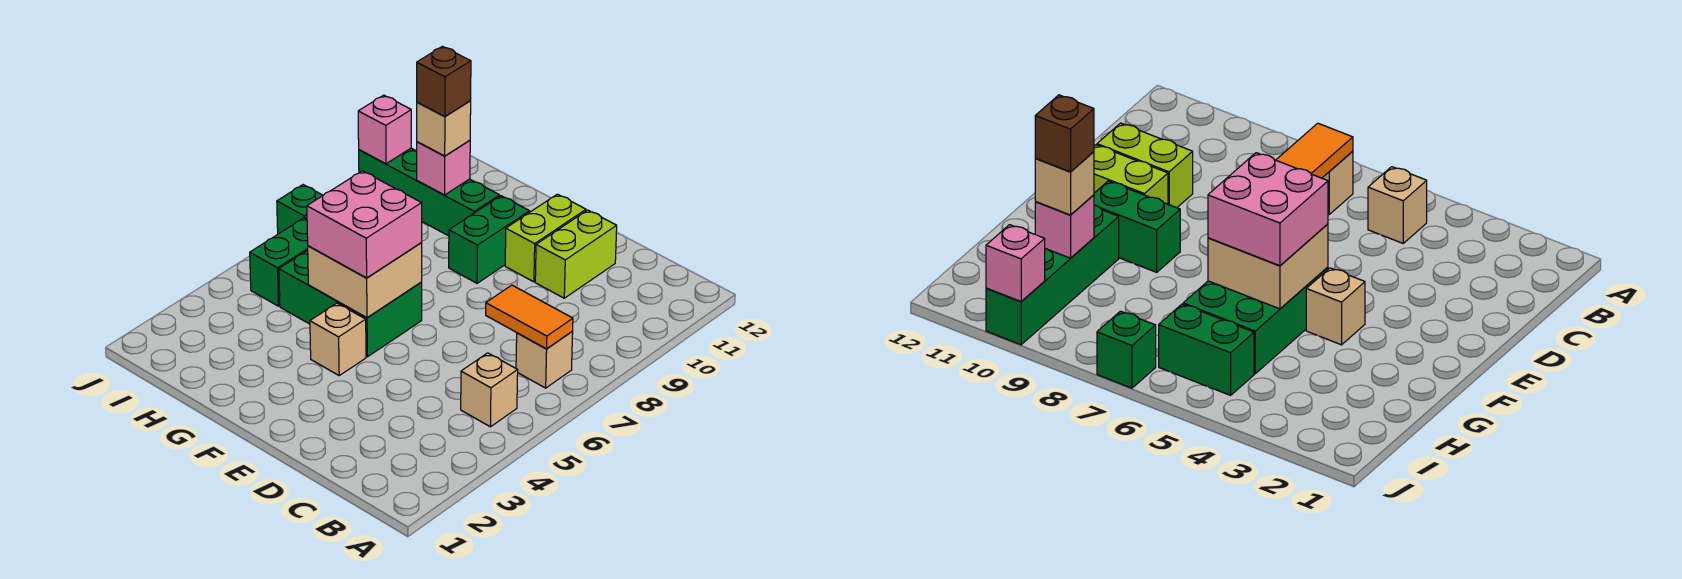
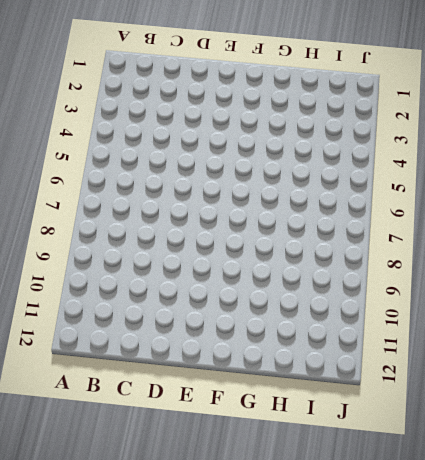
none -> tan 1x1 brick [461,353,518,427]
none -> tan 1x1 brick [516,332,573,388]
none -> lime 1x2 brick [535,210,617,298]

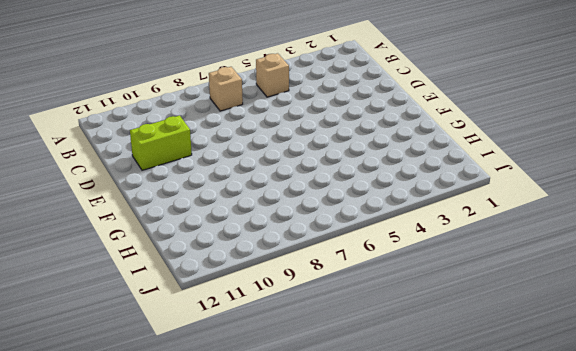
none -> lime 1x2 brick [505,194,586,282]
none -> tan 1x1 brick [310,303,366,375]
none -> green 2x3 brick [279,250,422,357]

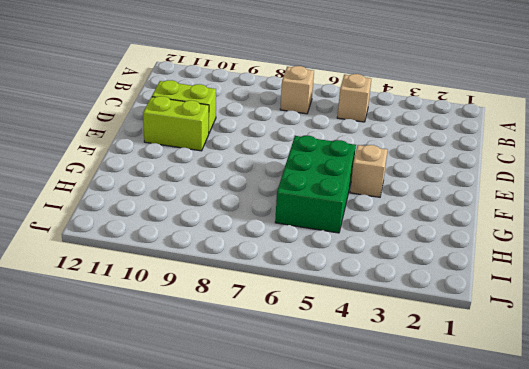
none -> green 1x2 brick [449,196,530,283]
none -> green 1x4 brick [359,148,500,236]
none -> green 1x2 brick [250,218,308,306]

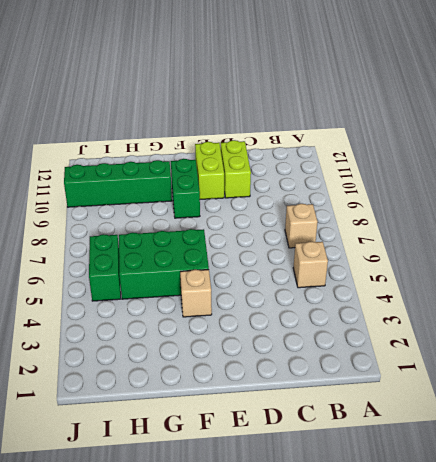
none -> green 1x1 brick [277,185,323,234]
none -> orange 1x2 tile [486,285,573,349]
none -> tan 2x2 brick [308,243,422,318]

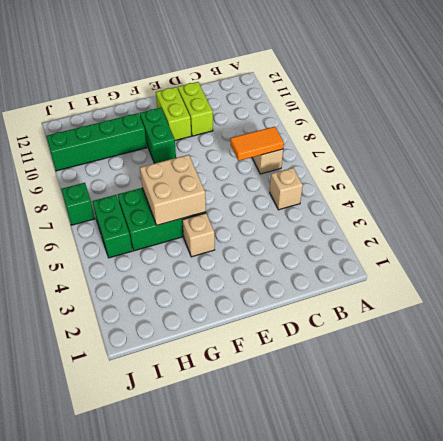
none -> pink 1x1 brick [416,141,470,195]
none -> pink 1x1 brick [358,95,411,164]
none -> pink 2x2 brick [307,171,422,278]

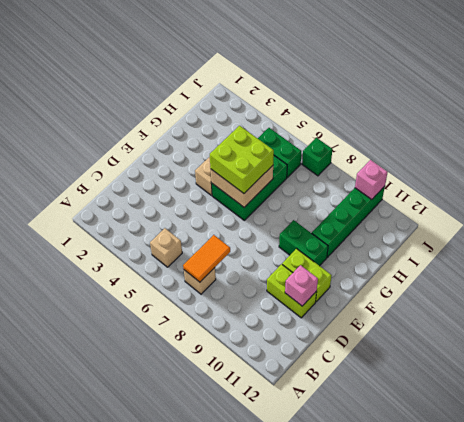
pink 1x1 brick [285,265,318,306] -> pink 1x1 brick moved to [416,141,470,195]
lime 2x2 brick [210,126,274,193] -> pink 2x2 brick [307,171,422,278]
none -> tan 1x1 brick [417,101,471,156]
none -> brown 1x1 brick [417,46,471,117]

